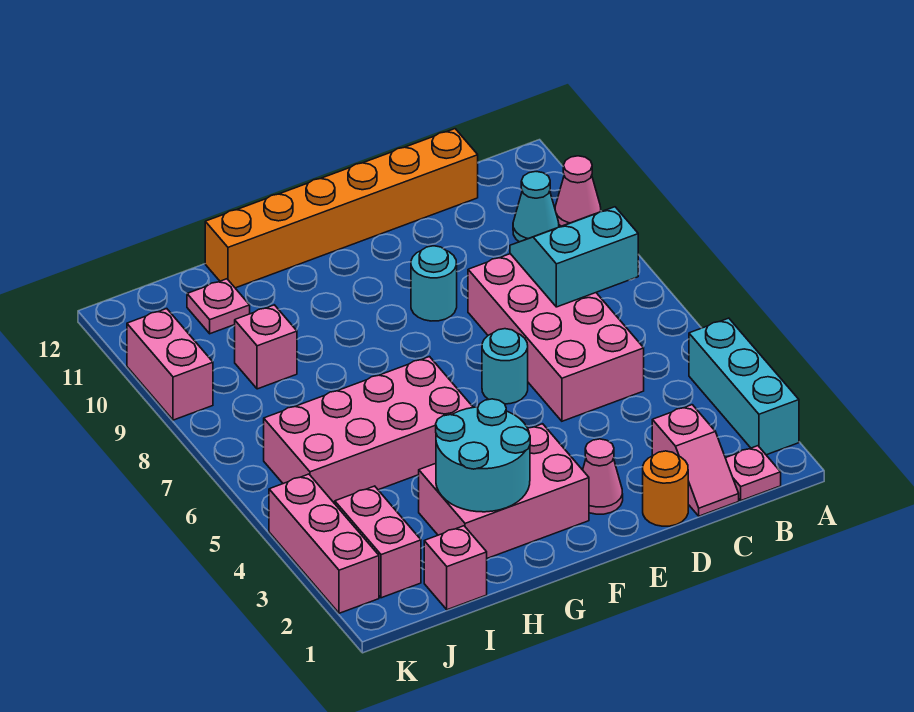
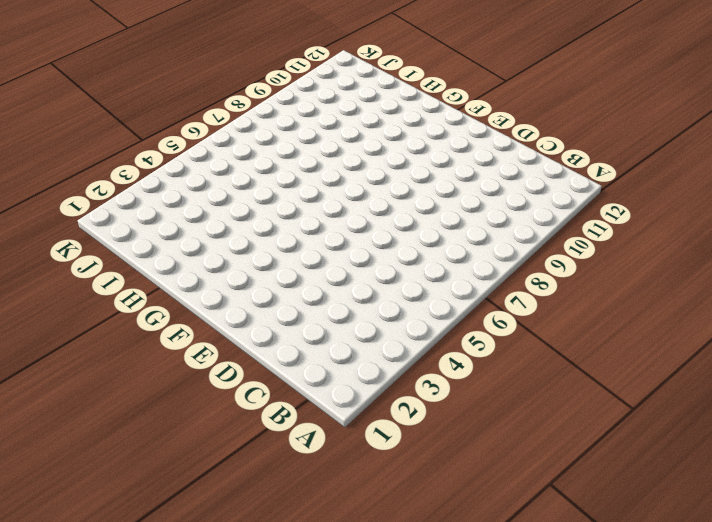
none -> cyan 1x3 brick [689,318,799,455]
none -> pink 1x1 cone [555,156,601,226]
none -> pink 1x1 plate [726,446,781,500]

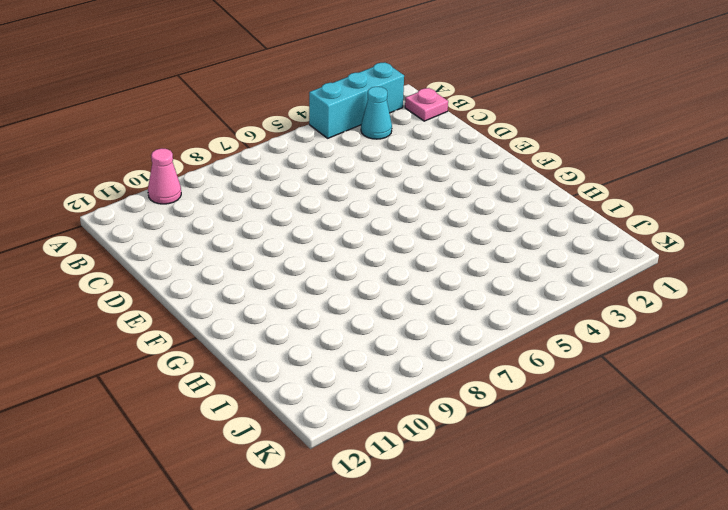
cyan 1x1 cone [361,87,392,139] -> cyan 1x1 cone moved to [513,172,559,242]
none -> pink 1x2 slope [652,405,739,516]
none -> pink 2x4 brick [468,254,644,421]
none -> orange 1x6 brick [205,129,478,288]

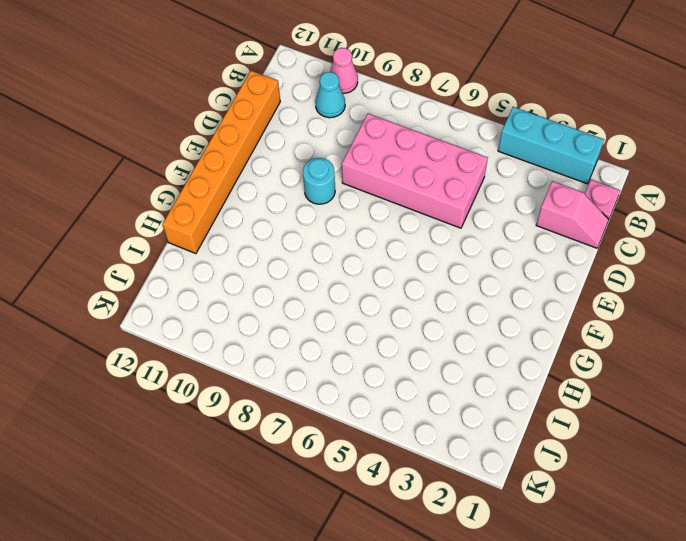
none -> orange 1x1 round brick [643,451,688,526]
none -> pink 1x1 cone [583,439,623,514]
none -> cyan 1x1 round brick [482,329,528,404]

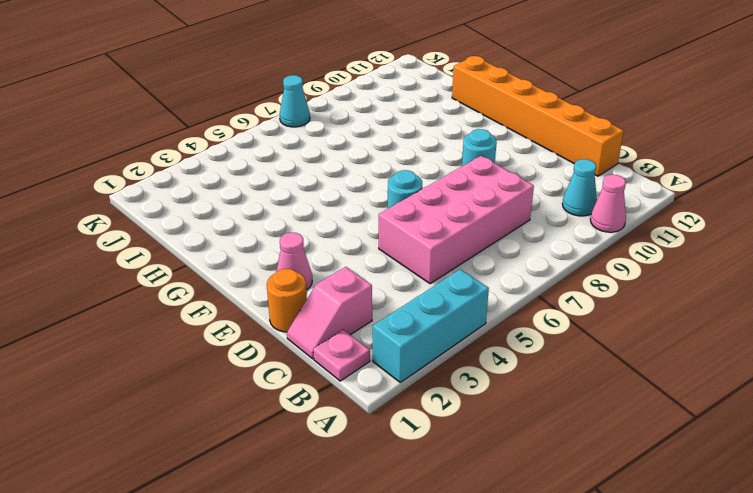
cyan 1x1 cone [280,75,310,127] -> none
none -> pink 2x3 brick [419,424,589,558]
none -> pink 2x4 brick [264,357,473,504]
none -> pink 1x1 brick [424,526,487,610]

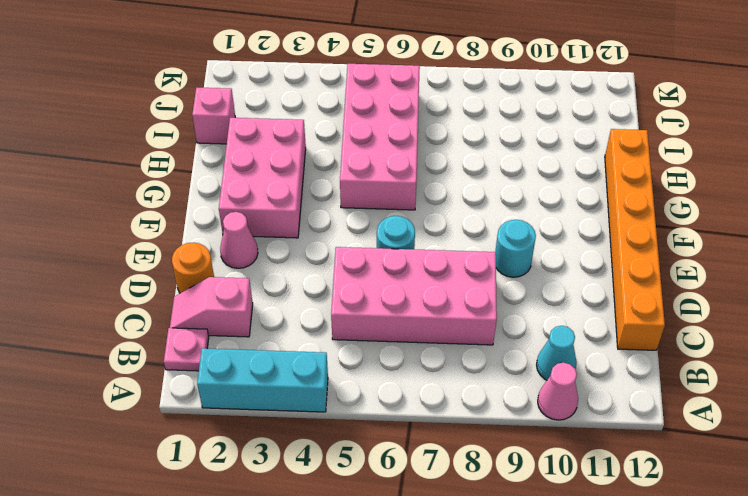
none -> pink 1x1 brick [235,305,297,389]
none -> pink 1x1 plate [187,279,250,334]
none -> pink 1x2 brick [335,486,421,598]

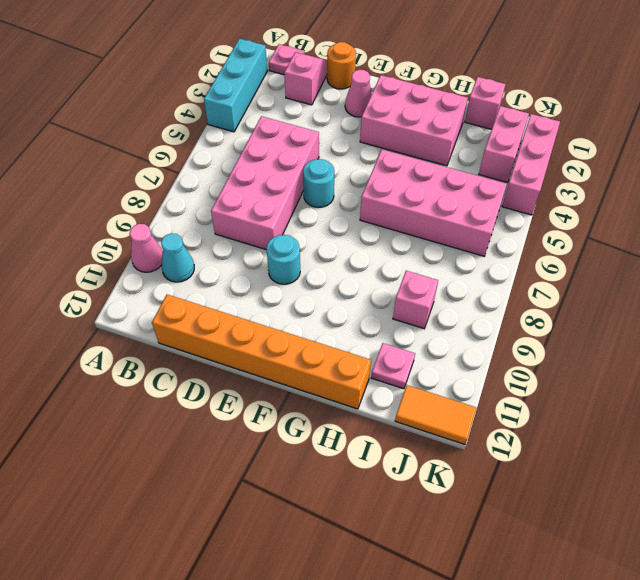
orange 1x2 tile [395,385,477,444] -> none
none -> pink 1x2 brick [127,309,213,420]
none -> cyan 2x2 slope [510,207,638,307]
none -> cyan 2x2 round brick [436,399,530,512]

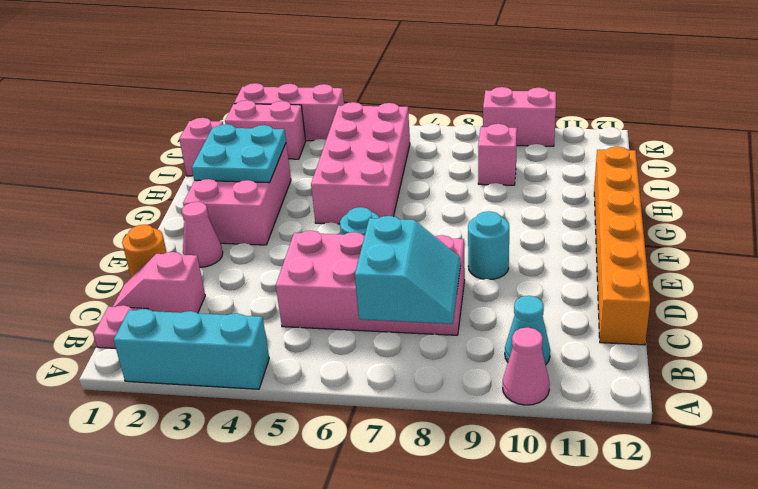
cyan 2x2 plate [192,124,286,183] -> cyan 2x2 round brick [436,399,530,512]
none -> pink 1x1 plate [187,279,250,334]

